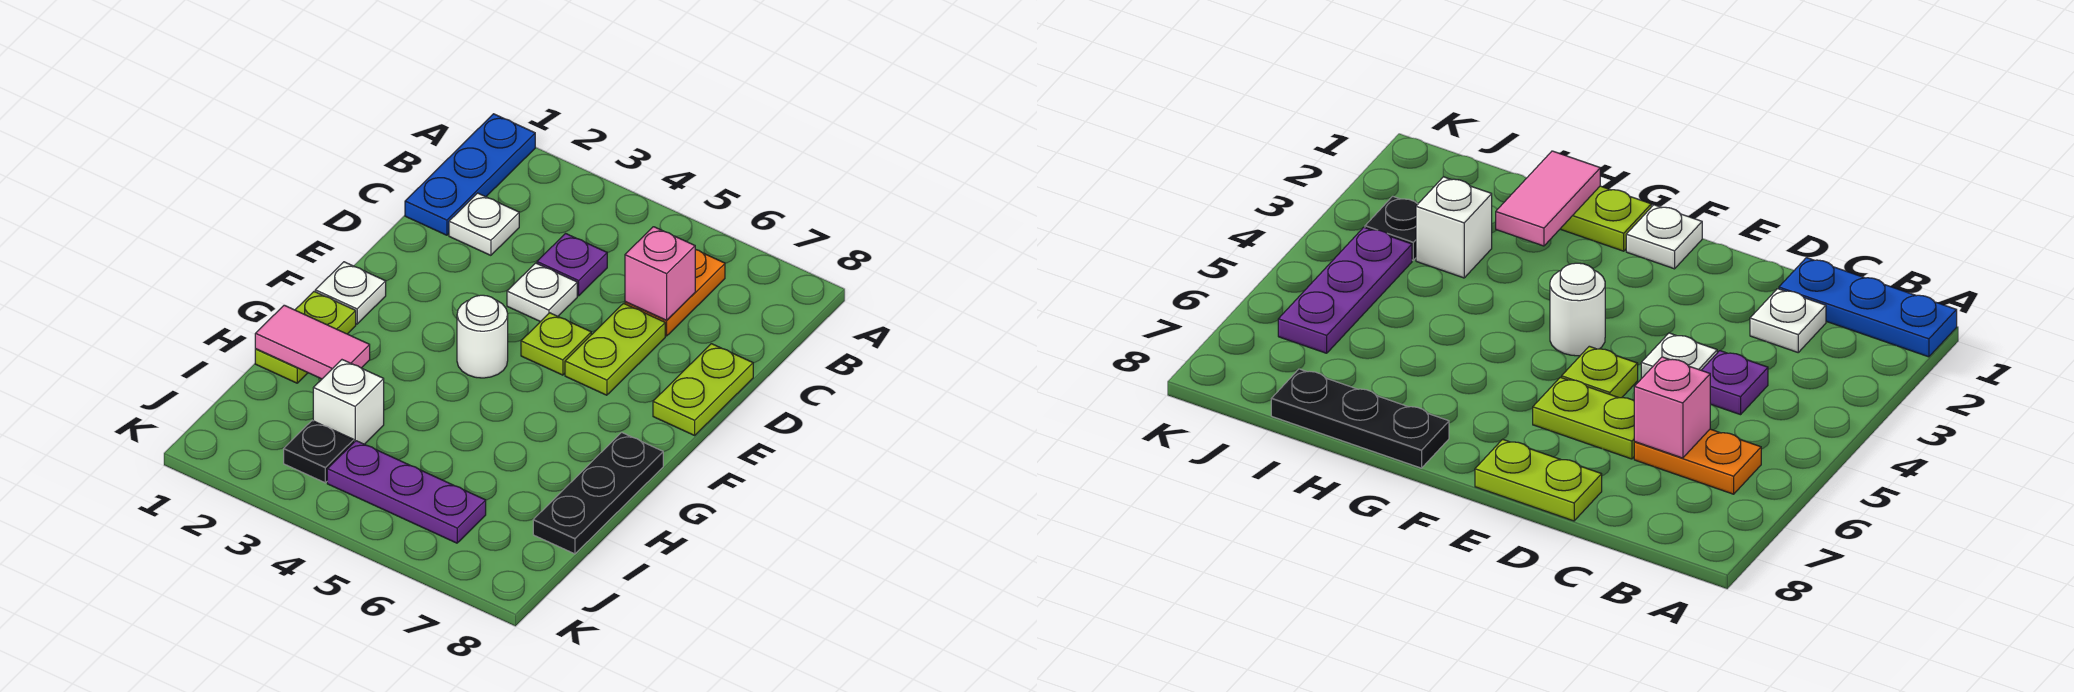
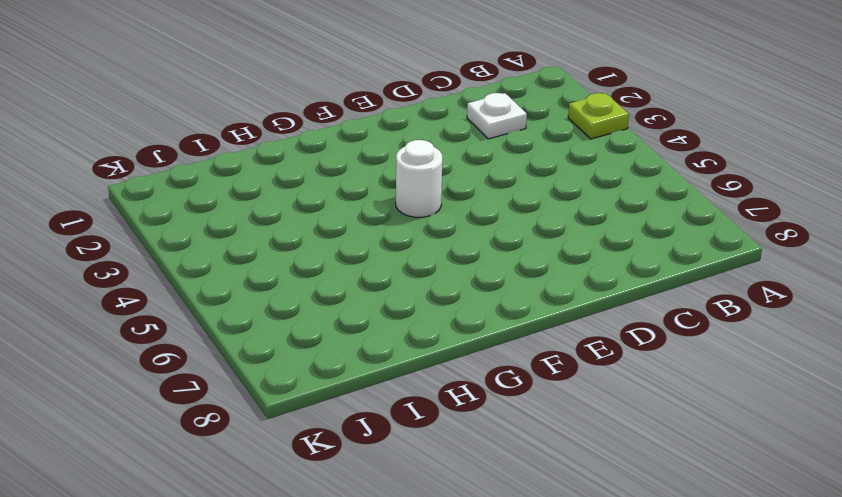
lime 1x1 plate [568,93,629,139] -> lime 1x1 plate moved to [521,313,591,375]
none -> blue 1x3 plate [405,114,535,235]
none -> orange 1x2 plate [625,249,725,336]
none -> purple 1x1 plate [537,234,607,296]

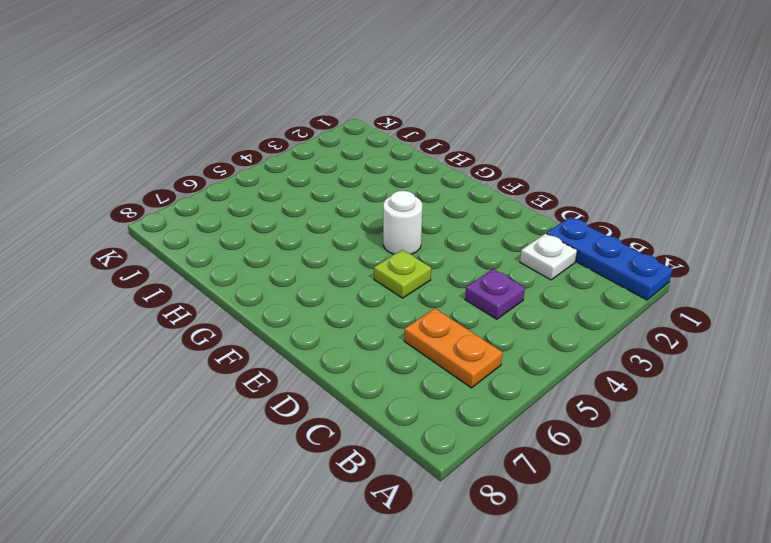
none -> white 1x1 plate [507,263,577,322]
none -> lime 1x2 plate [565,303,665,395]
none -> lime 1x2 plate [653,344,753,435]

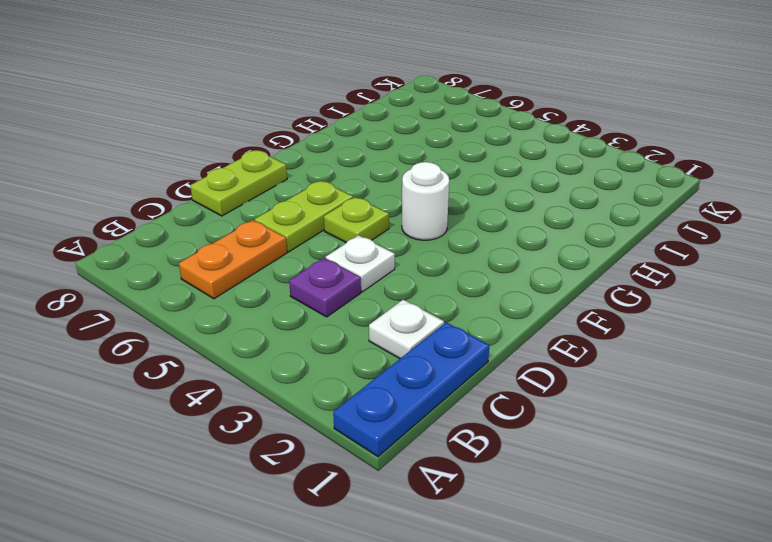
none -> white 1x1 plate [315,262,386,324]
none -> lime 1x2 plate [255,292,356,383]
none -> black 1x3 plate [533,432,663,554]

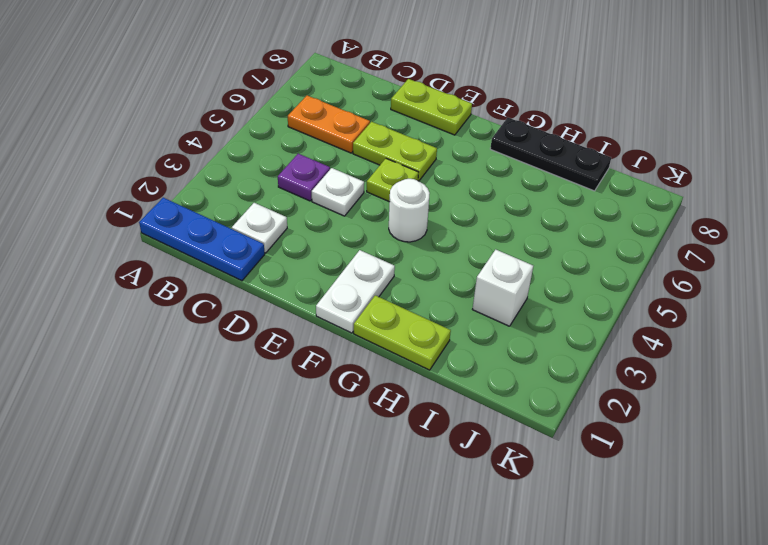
white 1x2 plate [316,250,395,333] -> white 1x1 plate [315,262,386,324]
none -> black 1x1 plate [284,421,354,483]
none -> purple 1x3 plate [327,441,486,543]
none -> pink 1x1 brick [625,227,695,320]

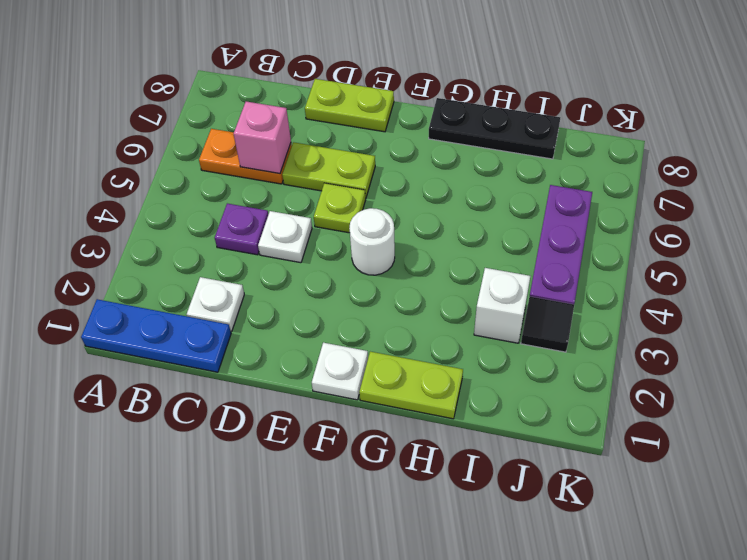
black 1x1 tile [521,296,574,352] -> black 1x1 plate [284,421,354,483]
none -> pink 1x2 tile [255,305,370,379]

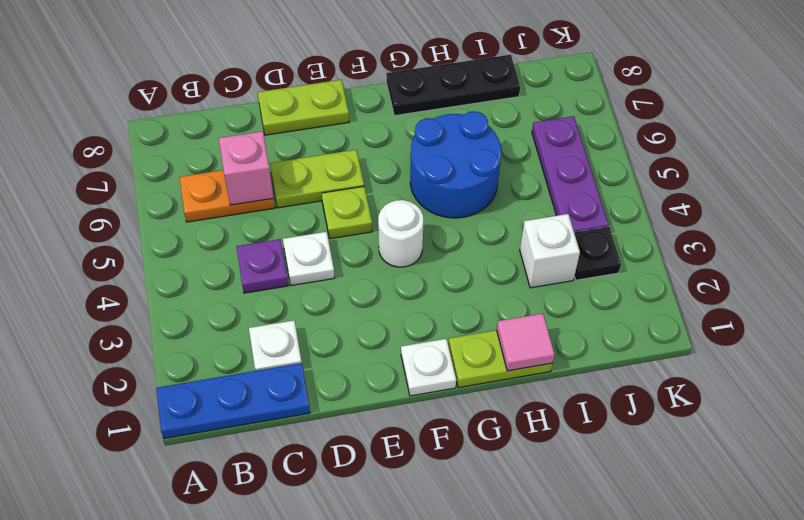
blue 2x2 round brick [410,111,501,218] -> none
pink 1x1 tile [497,313,555,371] -> pink 1x2 tile [255,305,370,379]

